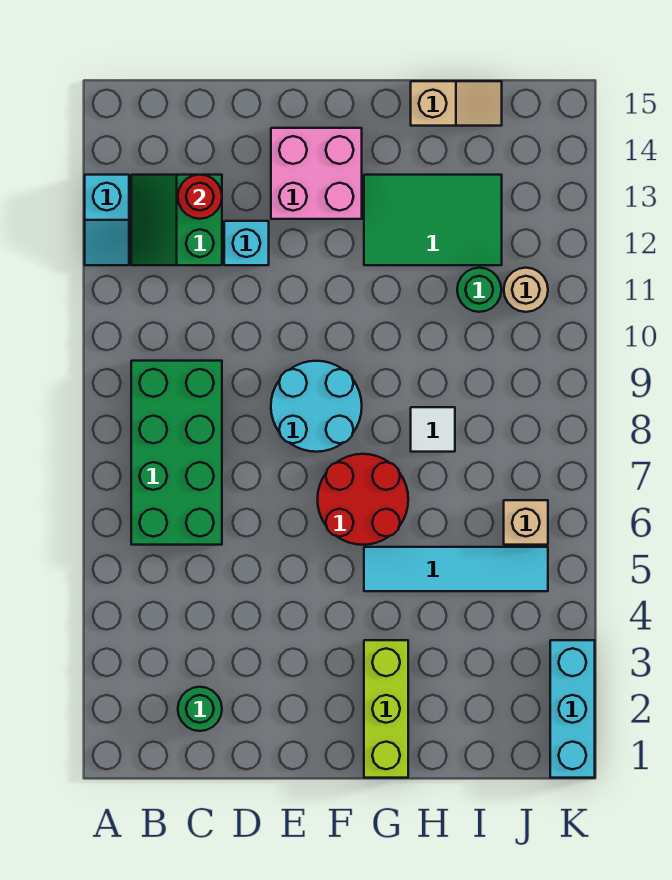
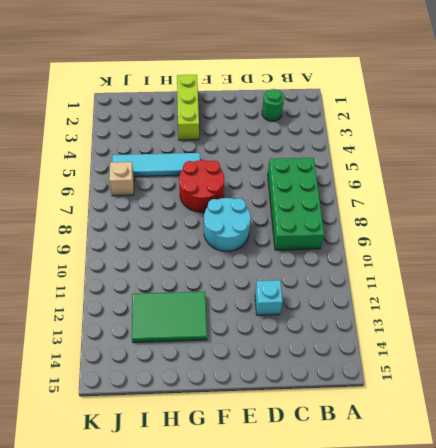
none -> cyan 1x2 slope [85,175,129,265]
none -> green 2x2 slope [131,175,222,265]
none -> pink 2x2 brick [271,128,362,219]

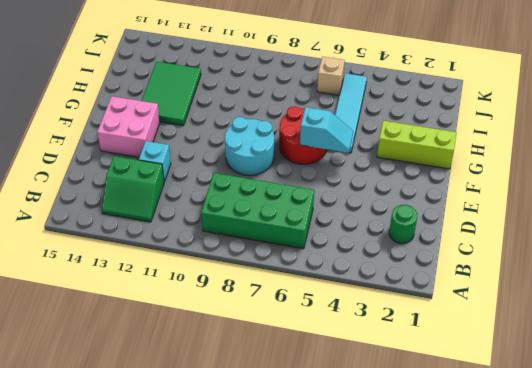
cyan 1x2 slope [300,107,353,153] -> cyan 1x2 slope moved to [85,175,129,265]
none -> white 1x1 tile [411,407,455,452]
none -> tan 1x2 slope [411,81,502,126]
none -> green 1x1 round brick [457,268,501,312]

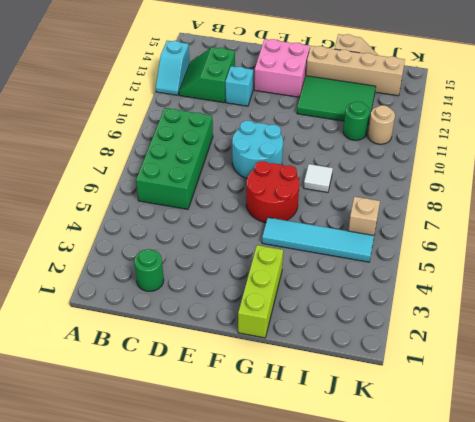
tan 1x4 brick [306,46,405,96] -> none
none -> cyan 1x3 brick [550,640,595,778]
none -> red 1x1 round brick [178,175,222,219]

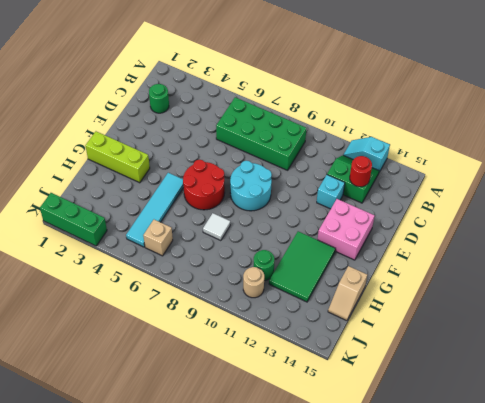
green 1x3 brick [40,193,107,246] -> cyan 1x3 brick [550,640,595,778]

